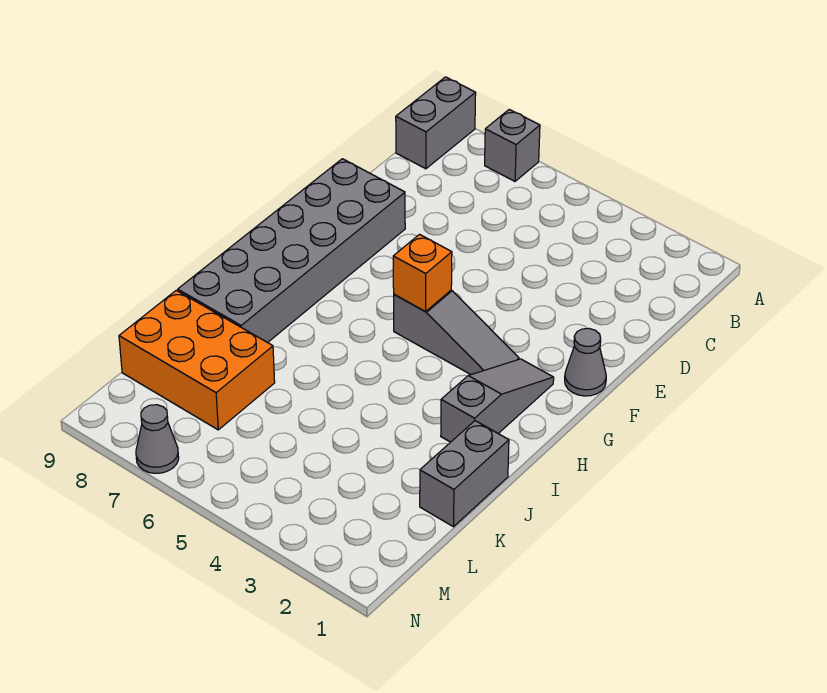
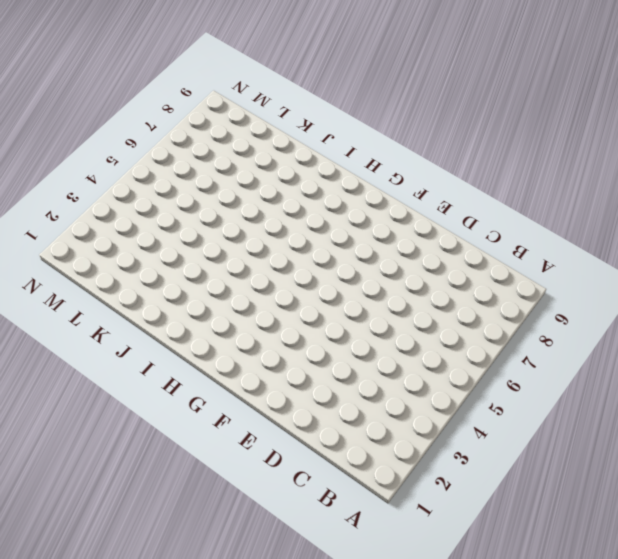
none -> grey 1x1 brick [485,110,540,181]
none -> grey 1x2 brick [396,77,476,169]

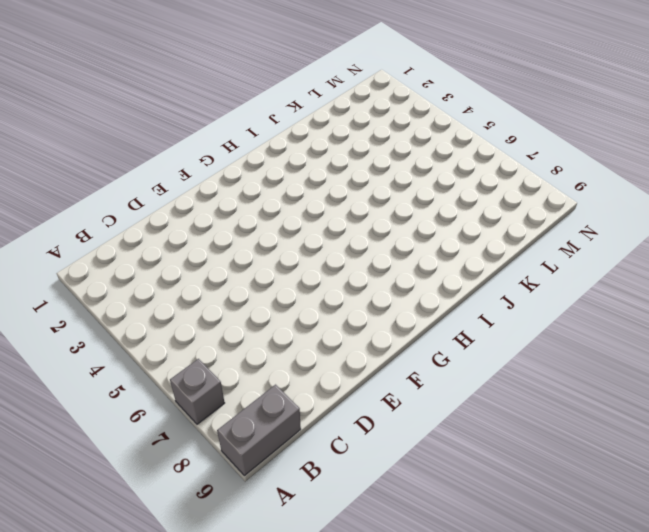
none -> grey 2x6 brick [178,159,405,343]
none -> grey 1x1 cone [565,329,606,396]

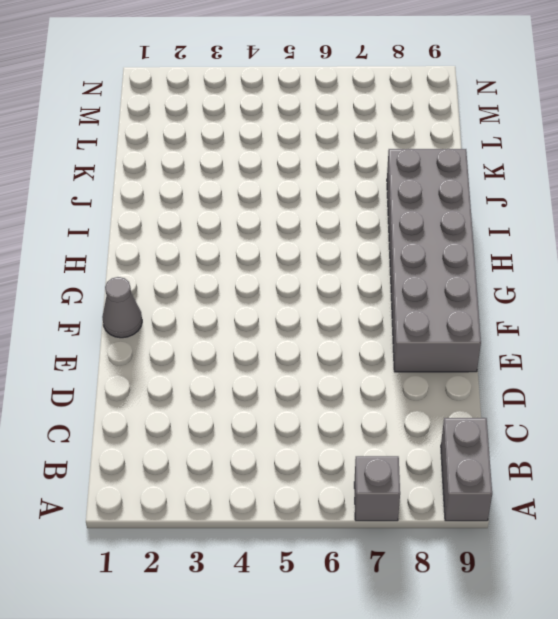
none -> grey 1x3 slope [441,359,554,442]
none -> grey 1x3 slope [394,290,519,375]

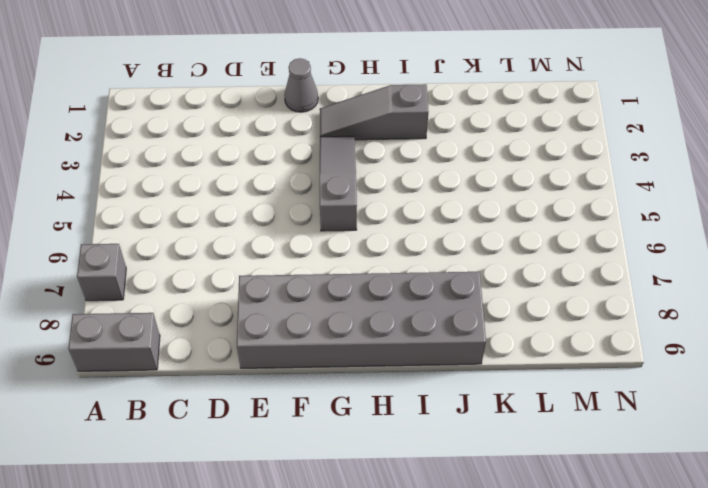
none -> grey 1x2 brick [420,421,509,527]
none -> orange 2x3 brick [119,290,275,430]

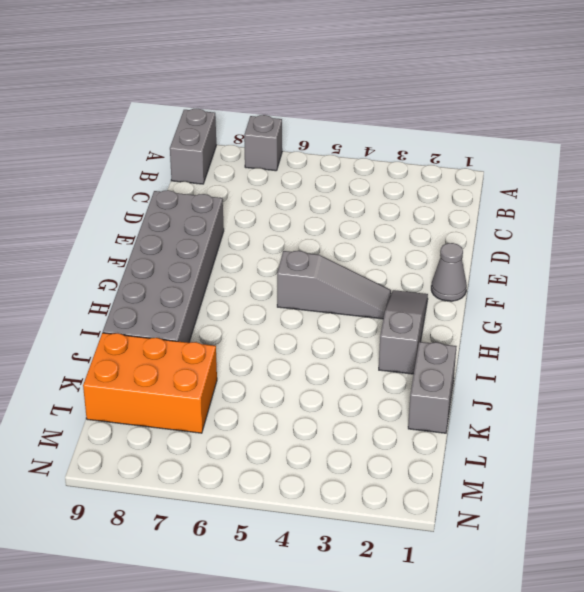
none -> grey 1x1 cone [136,405,179,473]
none -> orange 1x1 brick [393,234,452,312]

